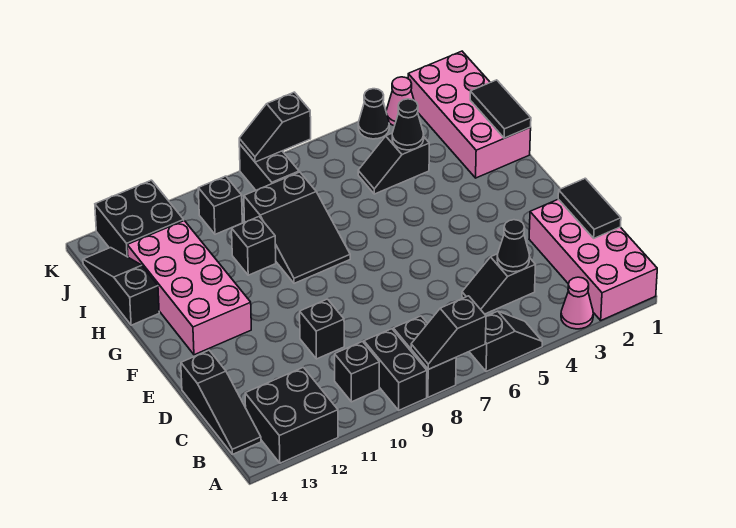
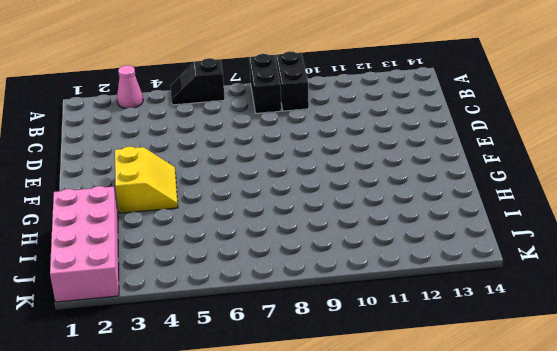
yellow 2x2 slope [115,147,178,213] -> none
none -> pink 2x4 brick [529,199,657,320]
none -> black 2x2 brick [245,367,338,463]
none -> black 1x1 brick [335,341,379,402]

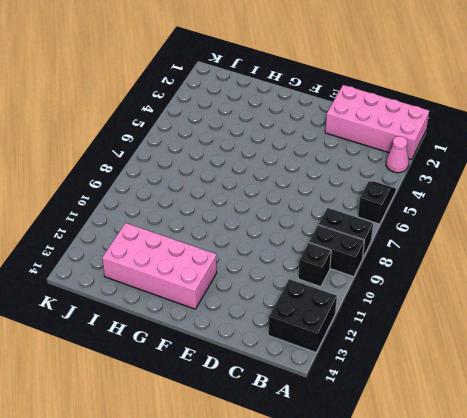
none -> black 1x3 slope [181,350,261,454]
none -> black 1x2 slope [462,254,535,314]
none -> black 1x1 brick [300,299,344,359]

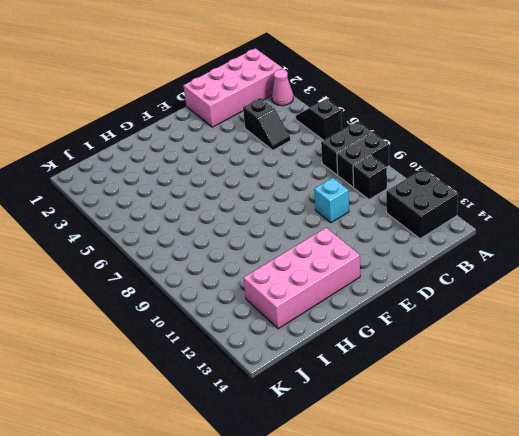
cyan 1x1 brick [314,178,349,223] -> black 1x1 brick [300,299,344,359]
none -> black 1x3 slope [181,350,261,454]
none -> black 2x3 slope [244,172,350,283]
none -> pink 2x4 brick [408,51,531,178]

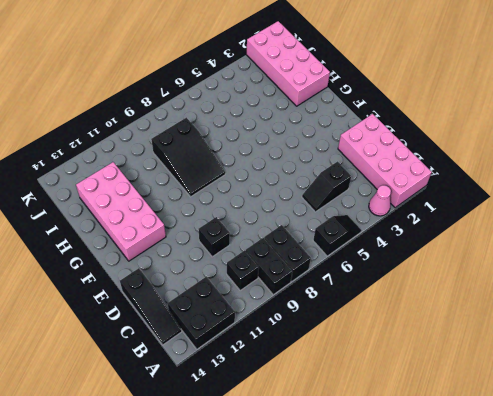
none -> black 1x1 brick [232,217,276,275]
none -> black 1x3 slope [83,248,159,325]
none -> black 1x2 slope [358,133,429,194]

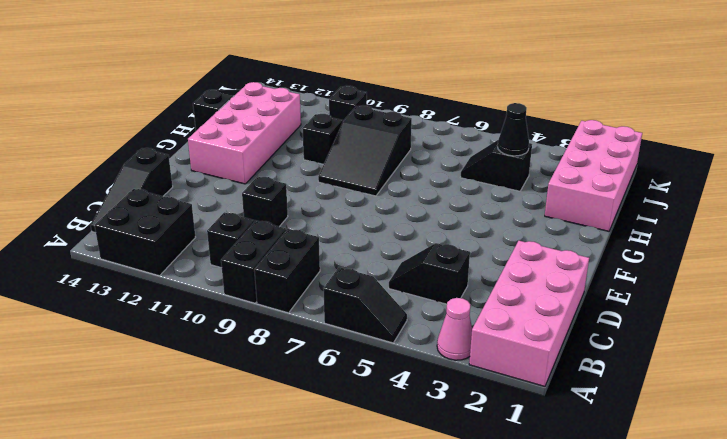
none -> black 1x2 brick [239,144,299,190]
none -> black 2x2 brick [95,180,184,257]
none -> pink 1x1 cone [386,77,414,126]

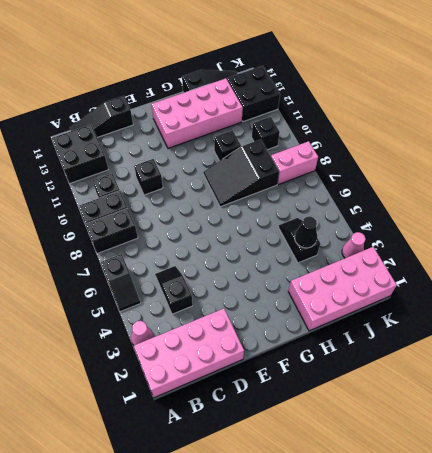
pink 1x2 brick [271,141,318,185] -> black 1x2 brick [239,144,299,190]
none -> black 1x1 cone [358,89,389,139]
none -> black 1x2 slope [411,296,486,369]
none -> black 1x2 tile [558,178,621,238]

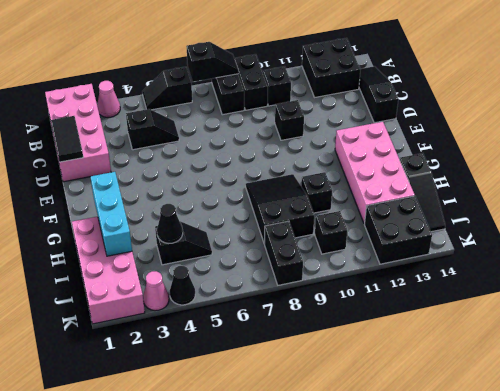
cyan 1x3 brick [90,172,132,256] -> none
none -> black 1x1 cone [497,220,530,272]
none -> black 1x2 tile [470,80,531,138]
none -> black 1x2 slope [239,92,311,162]

